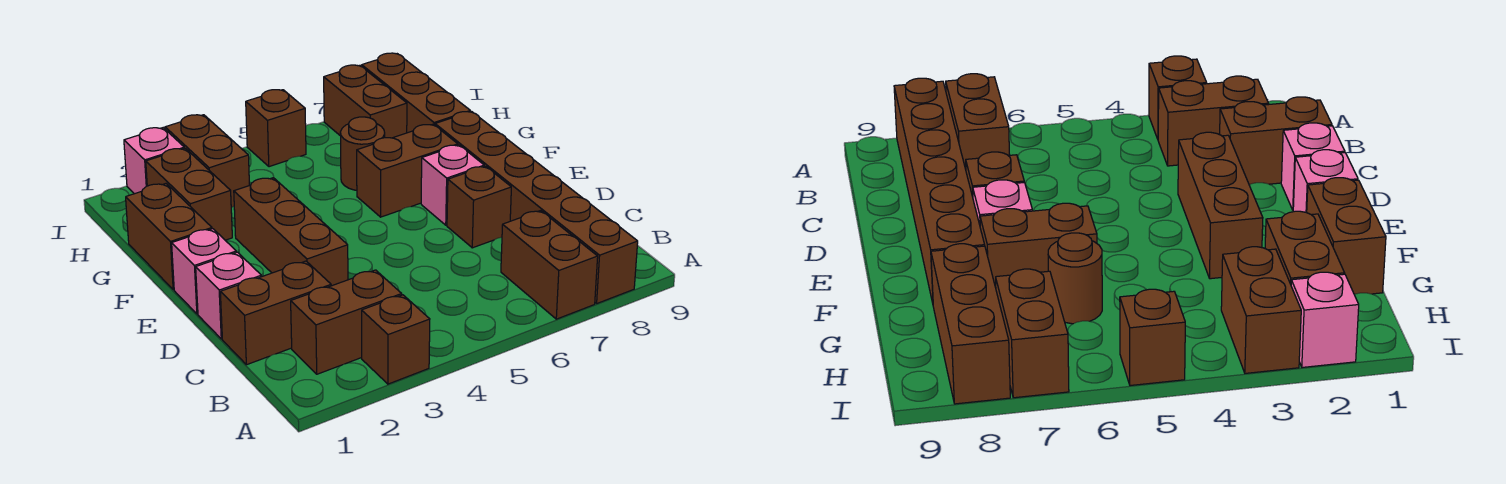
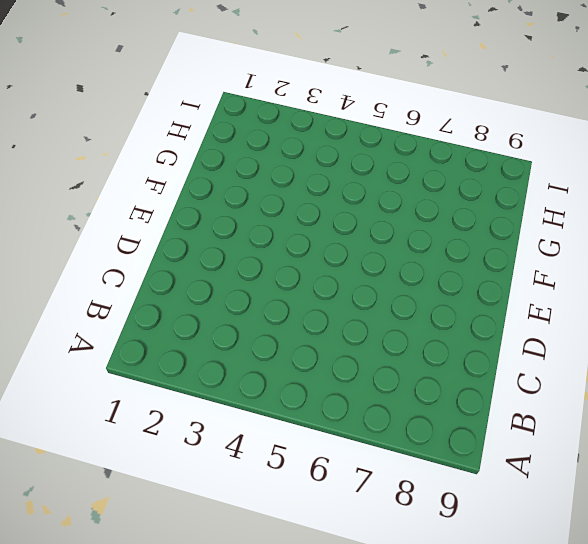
none -> brown 1x1 brick [362,295,430,384]
none -> brown 1x2 brick [501,211,598,319]
none -> brown 1x6 brick [435,112,638,303]

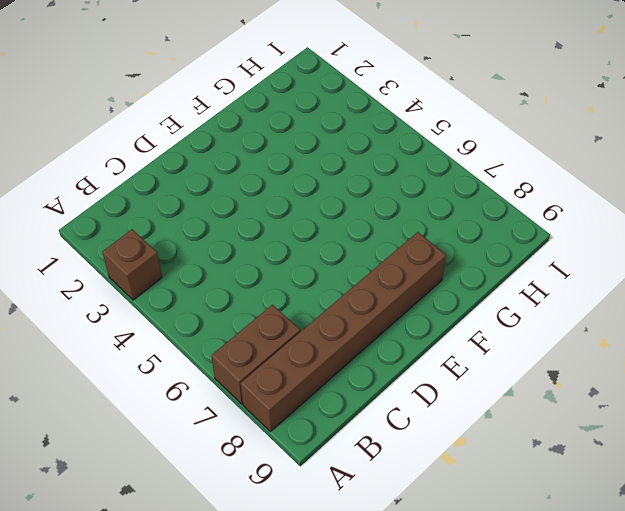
none -> brown 1x2 brick [291,270,402,374]
none -> brown 1x2 brick [220,261,331,365]
none -> pink 1x1 brick [196,252,261,339]

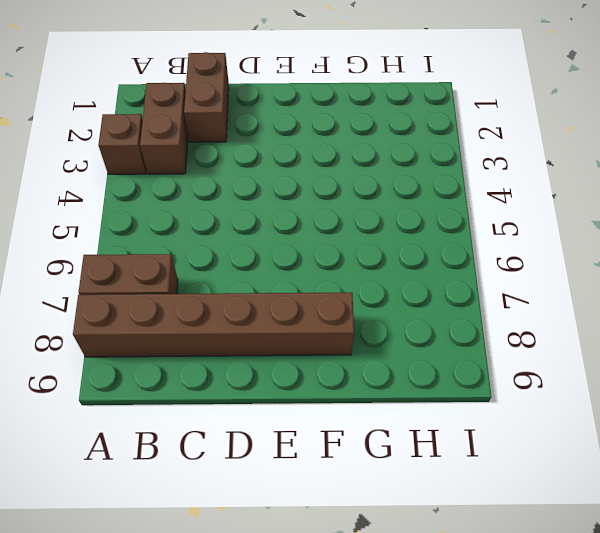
none -> pink 1x1 brick [196,252,261,339]
none -> brown 1x3 brick [234,178,348,286]
none -> brown 1x1 brick [447,166,511,248]

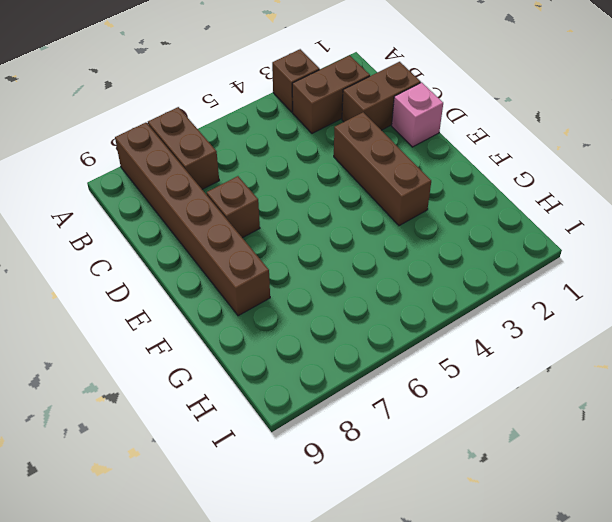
none -> pink 1x1 brick [172,229,236,314]
none -> pink 1x1 brick [421,145,484,225]
none -> brown 1x2 brick [126,184,212,290]

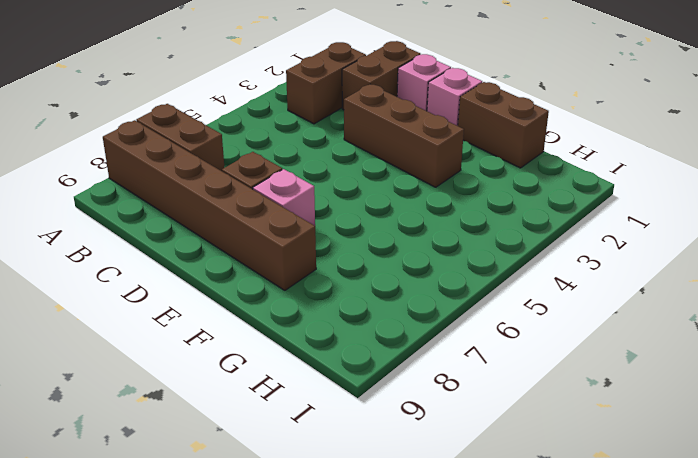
none -> brown 1x1 brick [362,295,430,384]
none -> brown 1x2 brick [357,124,458,217]
none -> brown 1x2 brick [146,148,232,240]

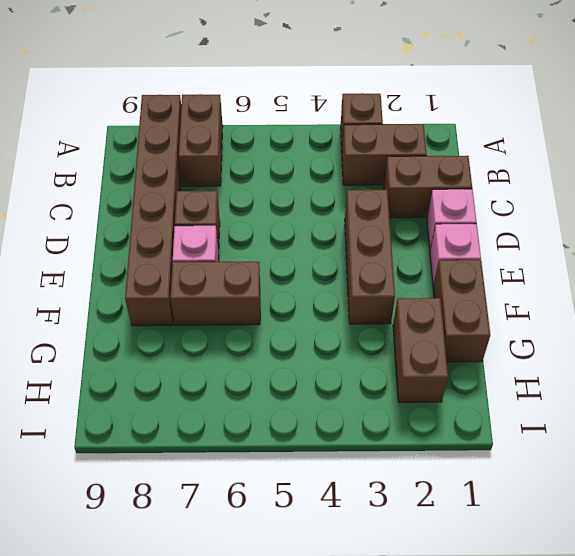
none -> brown 1x1 round brick [340,117,385,190]
none -> brown 1x3 brick [362,53,470,133]
none -> brown 1x2 brick [165,115,250,208]

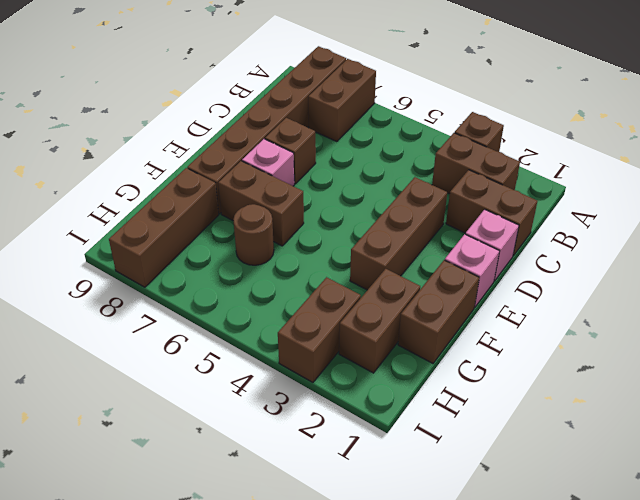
none -> brown 1x2 brick [324,65,407,138]
none -> pink 1x1 brick [124,128,184,194]
none -> brown 1x1 brick [246,90,306,167]

